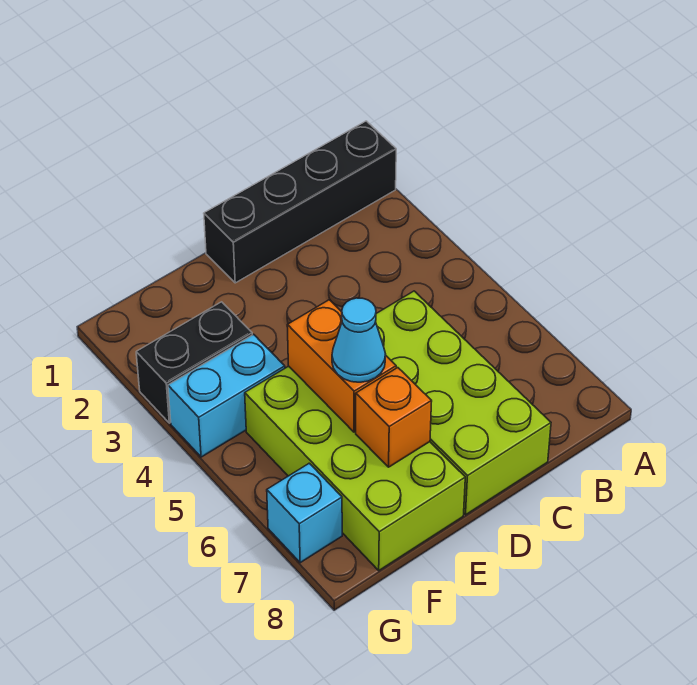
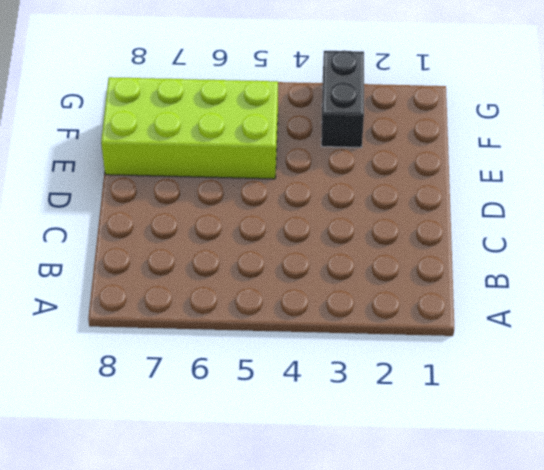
none -> black 1x4 brick [204,121,396,283]
none -> lime 2x4 brick [376,291,551,515]

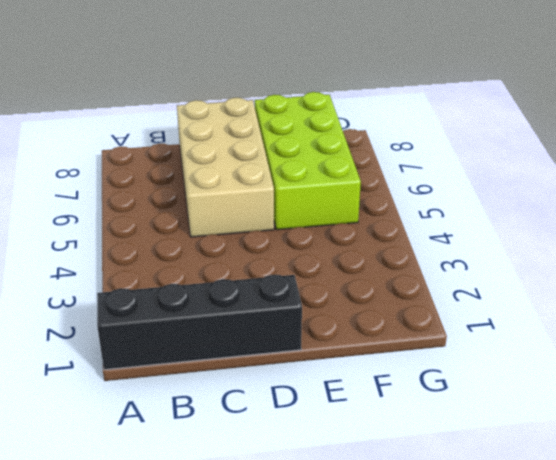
tan 2x4 brick [177,98,274,237] -> lime 2x4 brick [376,291,551,515]
none -> black 1x2 brick [136,302,252,423]
none -> cyan 1x2 brick [168,334,285,457]

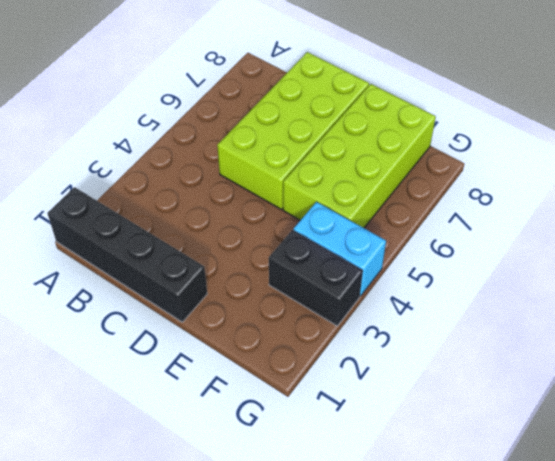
none -> cyan 1x1 brick [267,463,342,563]
none -> orange 1x2 brick [287,300,396,432]

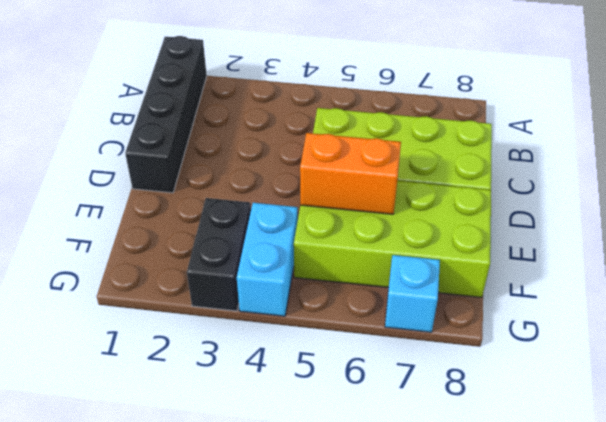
none -> orange 1x1 brick [356,368,432,467]
none -> cyan 1x1 cone [332,298,386,382]

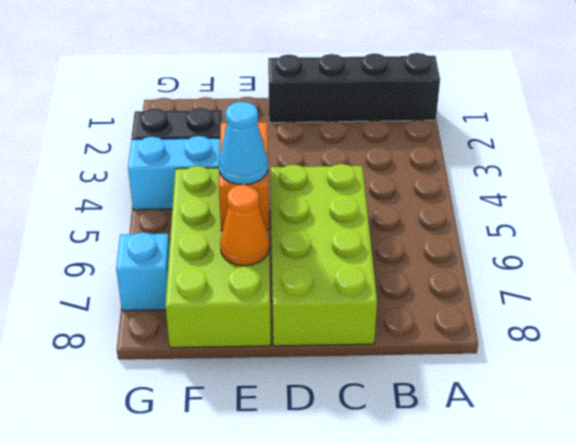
orange 1x1 cone [220,185,269,266] -> orange 1x1 brick [356,368,432,467]

